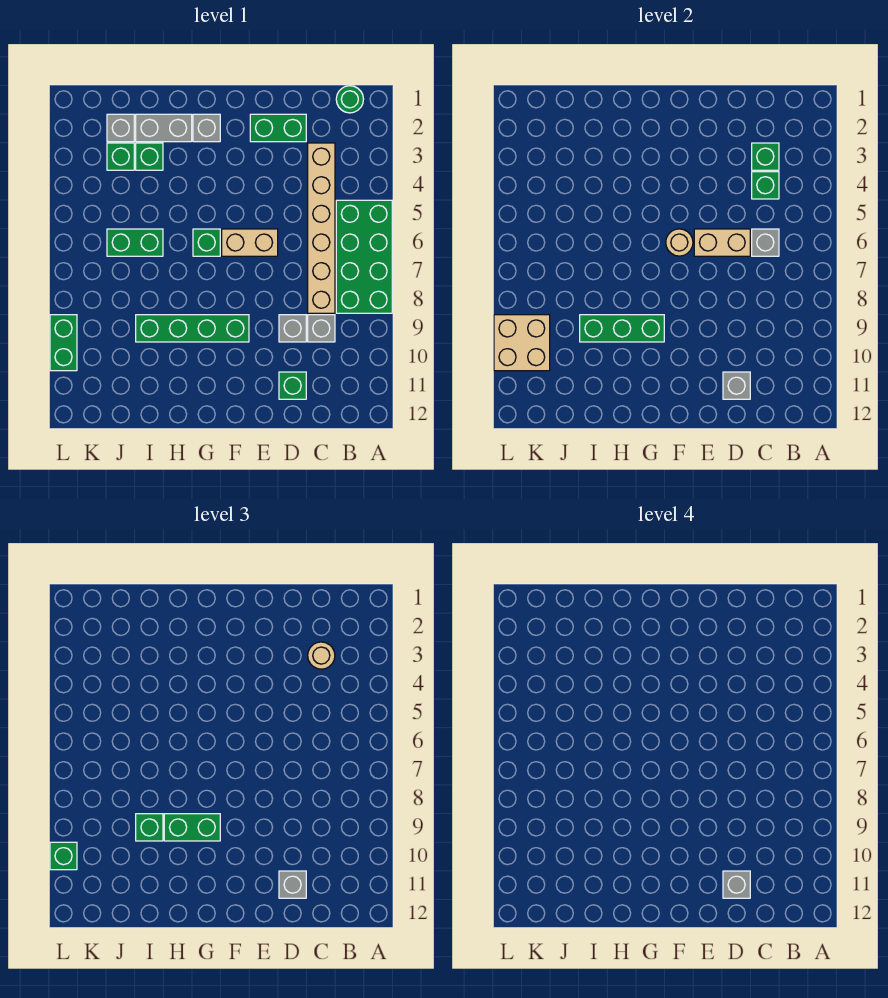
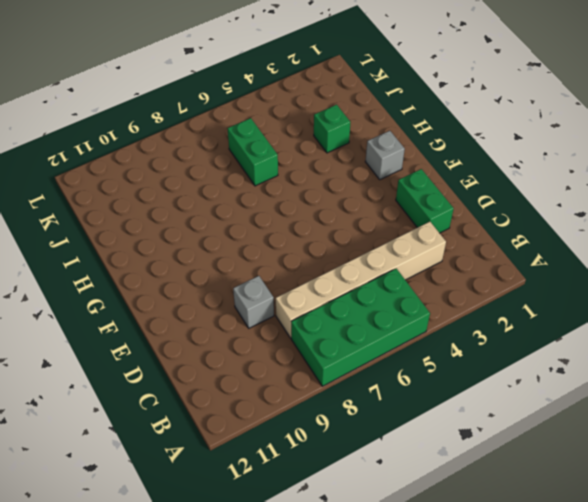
none -> green 1x1 round brick [336,86,364,113]
none -> grey 1x1 brick [308,315,335,342]
none -> green 1x1 brick [279,372,306,399]
none -> tan 1x2 brick [222,229,278,256]

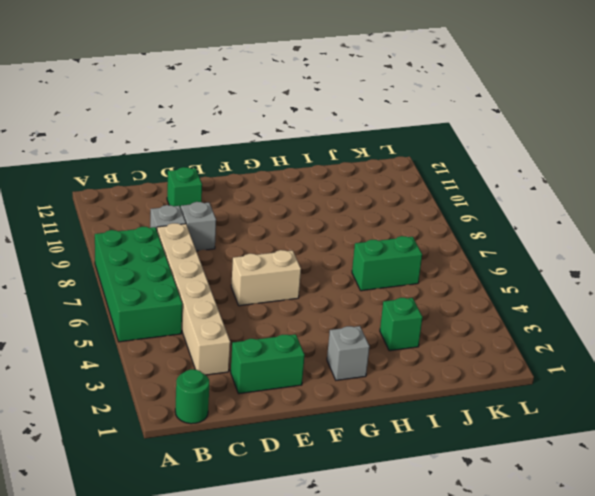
none -> green 1x4 brick [136,315,249,342]
none -> green 1x1 brick [193,229,220,256]
none -> grey 1x2 brick [136,114,192,142]
none -> grey 1x1 brick [107,114,134,142]

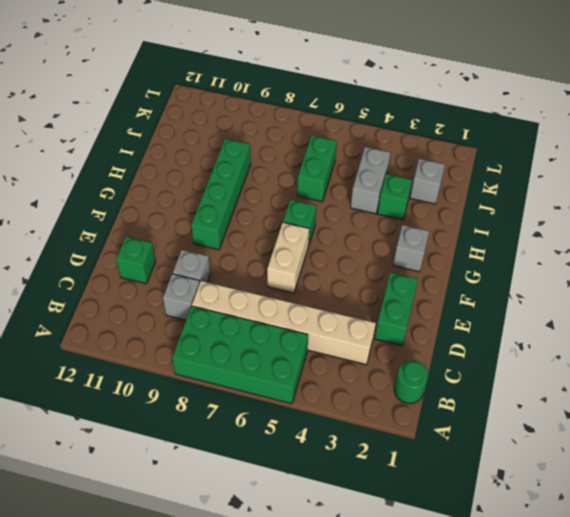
grey 1x2 brick [351,147,390,214] -> grey 1x2 brick moved to [136,114,192,142]
none -> green 1x1 brick [107,143,134,170]
none -> green 1x2 brick [50,315,77,371]
none -> green 1x1 brick [752,143,779,170]
none -> green 1x1 brick [752,172,779,199]

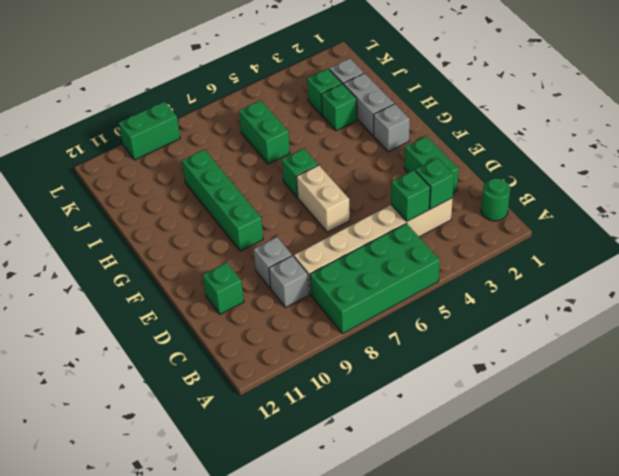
none -> grey 1x1 brick [752,229,779,256]
none -> tan 1x2 brick [694,229,750,256]
none -> grey 1x1 brick [723,372,750,399]
none -> tan 1x1 round brick [666,229,693,256]

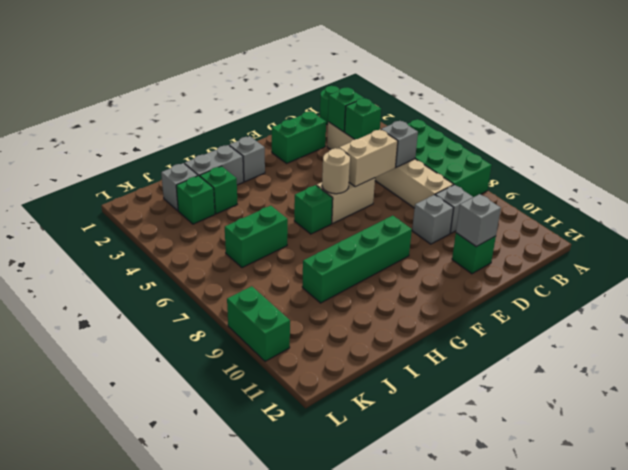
none -> green 1x3 brick [580,315,664,342]
none -> tan 2x2 brick [494,315,550,371]
none -> tan 1x1 round brick [308,642,335,669]
none -> grey 1x1 brick [279,871,306,898]

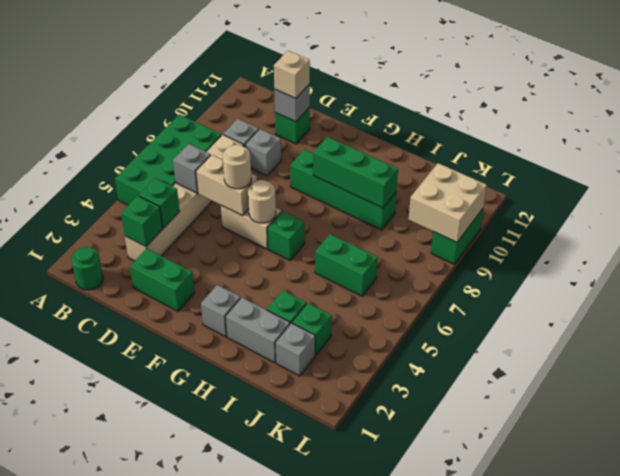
tan 1x1 brick [274,51,310,98] -> grey 1x1 brick [279,871,306,898]
tan 1x1 round brick [223,145,251,189] -> tan 1x1 round brick moved to [308,642,335,669]
none -> green 1x2 brick [164,814,220,841]
none -> green 1x1 brick [136,814,163,841]
none -> green 1x1 brick [50,842,77,870]
none -> grey 1x1 brick [723,871,750,898]

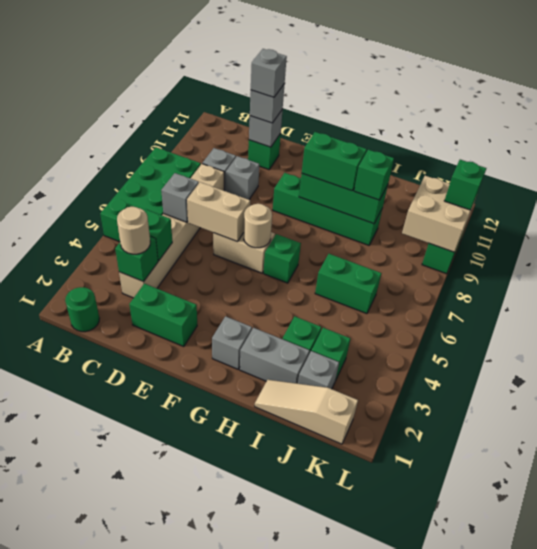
tan 1x3 slope [255,380,358,444] -> none

